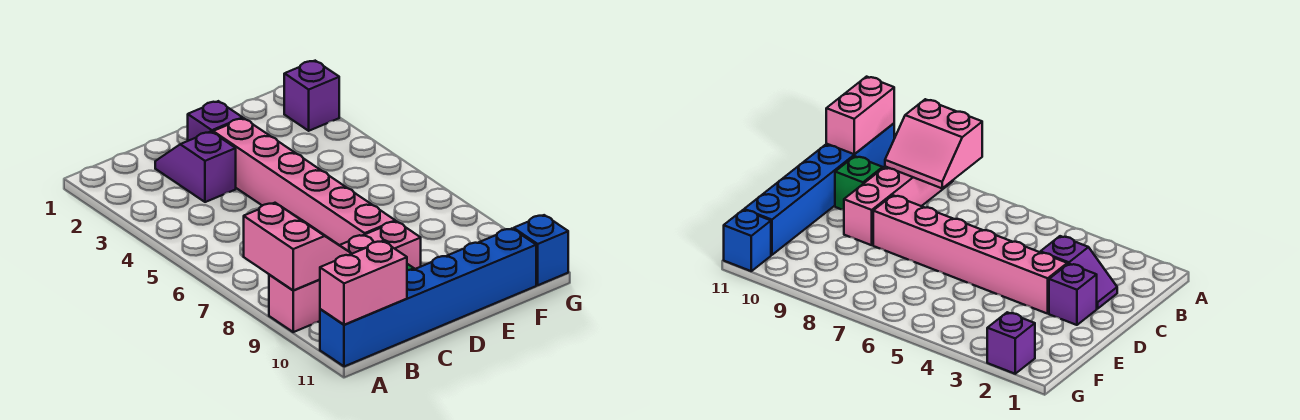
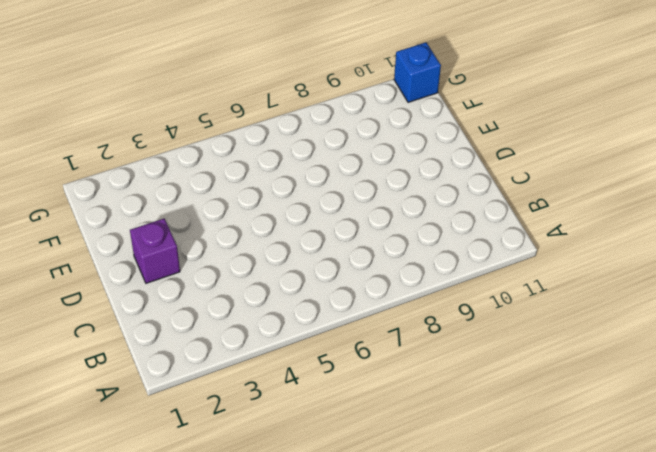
none -> pink 1x4 brick [269,221,421,332]
none -> blue 1x6 brick [320,229,536,367]

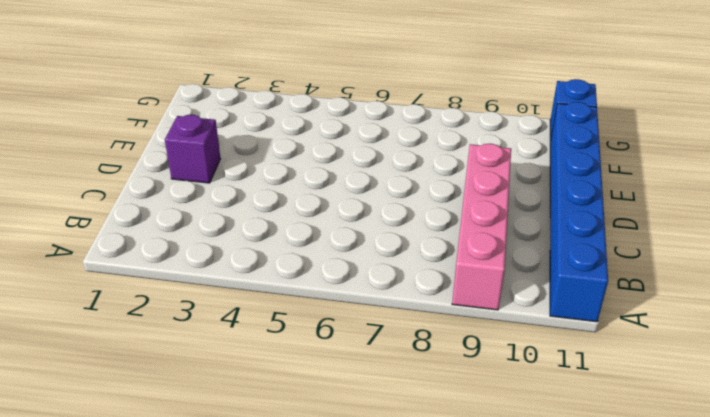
none -> purple 1x2 slope [155,132,236,202]
none -> green 1x1 brick [835,156,883,210]

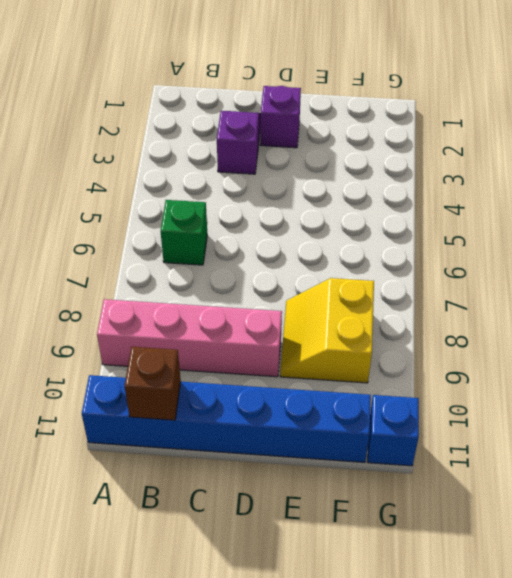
green 1x1 brick [161,200,207,265] -> green 1x1 brick moved to [835,156,883,210]
brown 1x1 brick [125,347,181,420] -> pink 1x2 brick [320,241,407,325]
yellow 2x2 slope [280,278,374,383] -> none
none -> pink 1x6 brick [213,118,395,245]
none -> purple 1x1 brick [284,61,339,131]

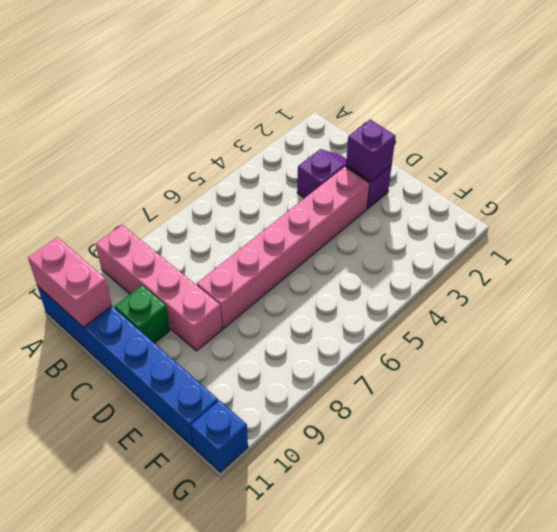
purple 1x1 brick [346,120,396,182] -> purple 1x1 brick moved to [284,61,339,131]
none -> pink 2x2 slope [244,203,352,290]

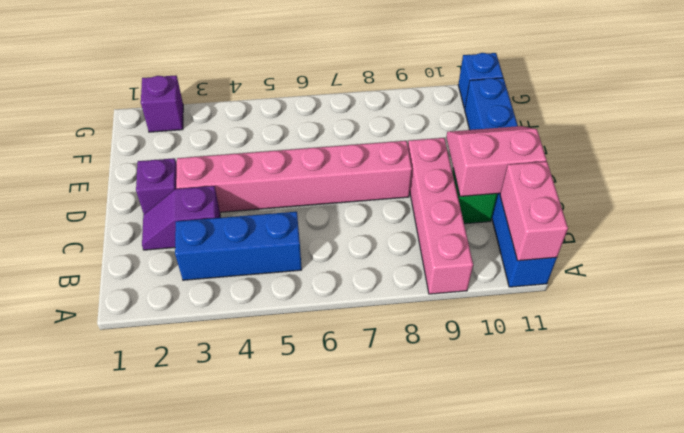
blue 1x3 brick [175,212,302,280] -> none
pink 2x2 slope [446,126,547,197] -> pink 2x2 slope moved to [244,203,352,290]

